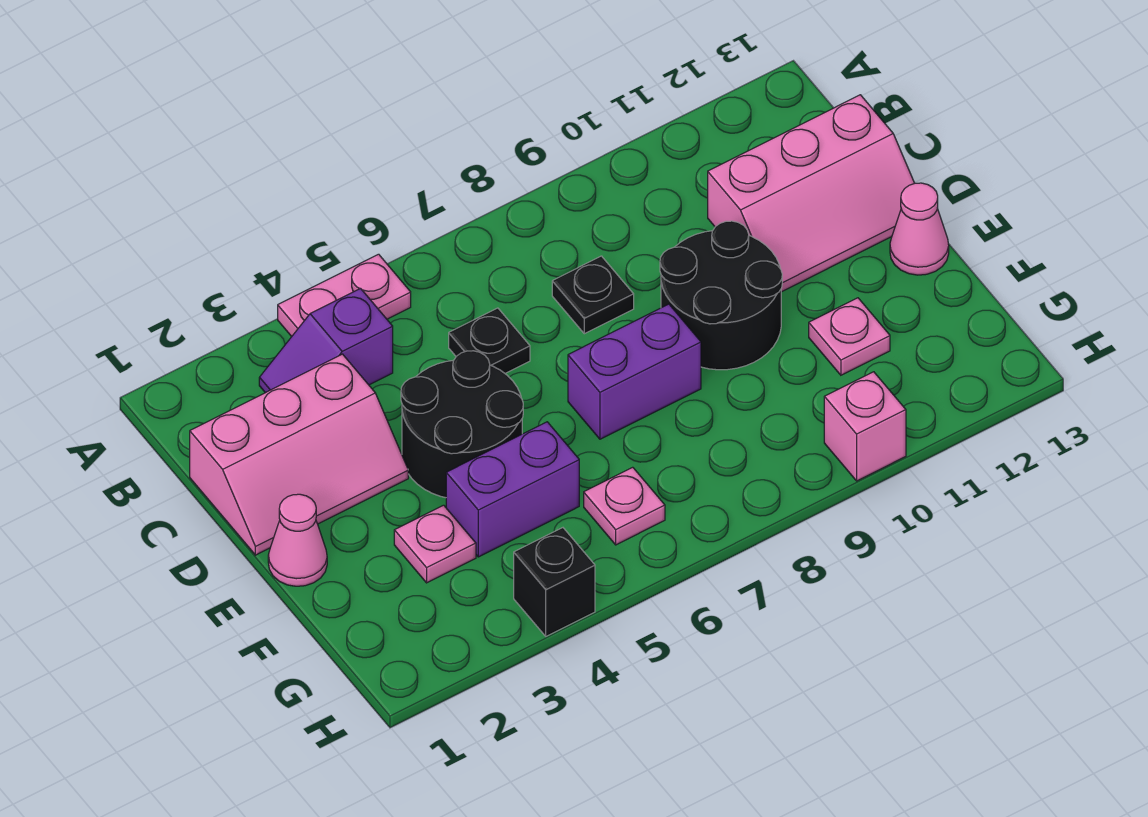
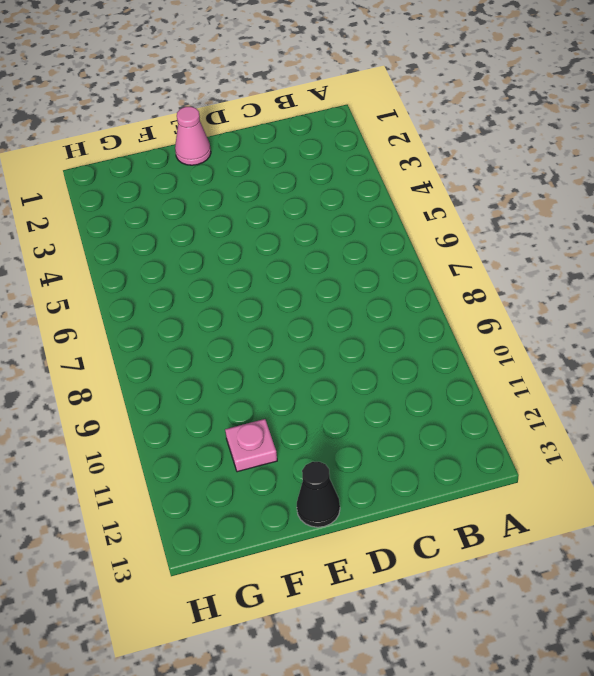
black 1x1 cone [297,462,340,527] -> pink 1x1 cone [890,183,949,275]
none -> pink 1x2 plate [278,254,411,337]
none -> purple 1x2 slope [259,289,393,393]
none -> pink 2x3 slope [190,354,408,555]

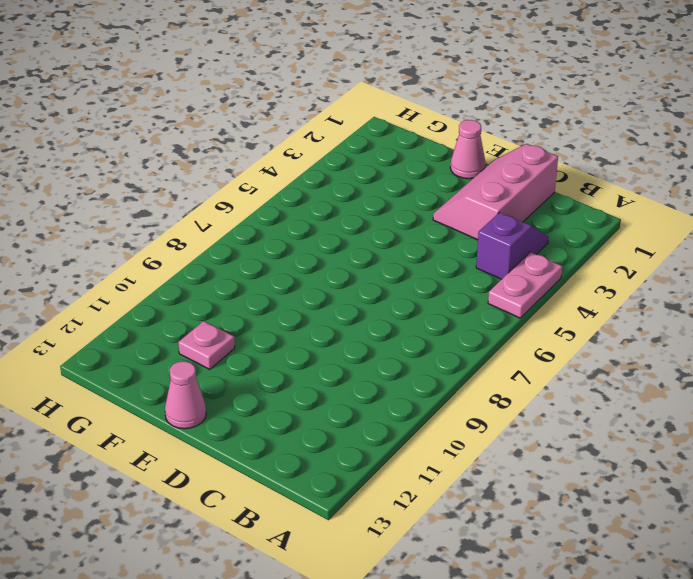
none -> black 1x1 plate [449,308,530,373]
none -> black 1x1 plate [552,256,634,334]
none -> pink 2x3 slope [708,95,915,292]

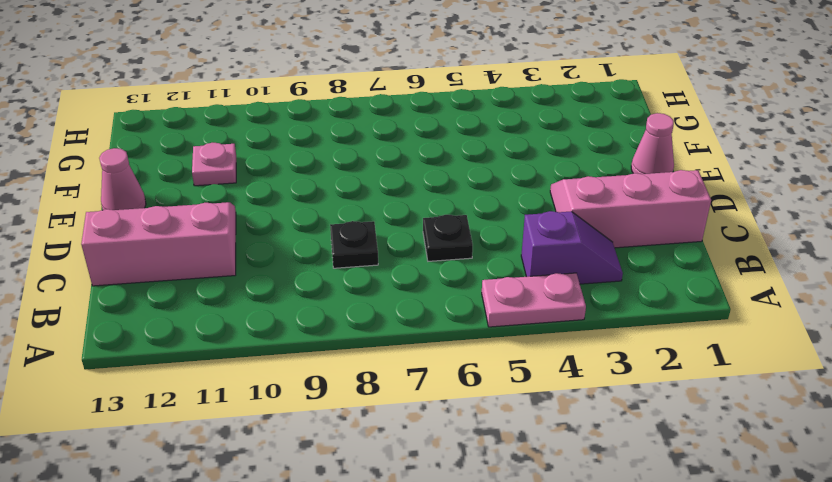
none -> black 2x2 round brick [401,351,523,498]
none -> black 2x2 round brick [660,221,782,370]
none -> purple 1x2 brick [568,304,701,439]

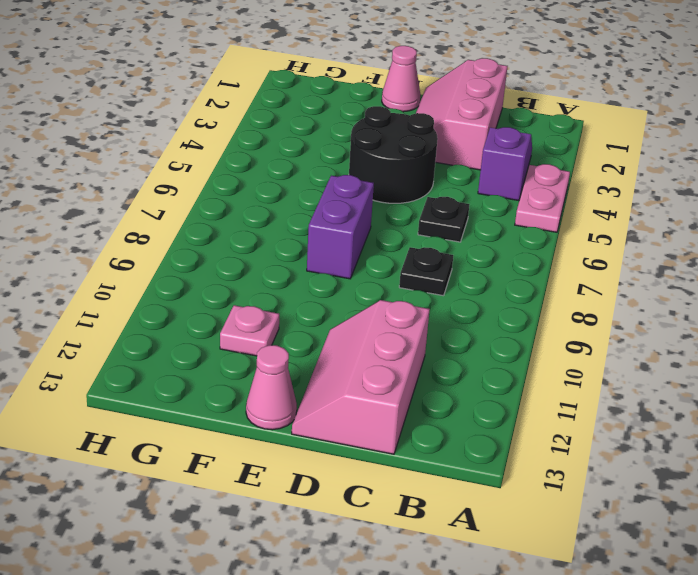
none -> black 2x2 round brick [660,221,782,370]
none -> pink 1x1 plate [394,505,476,583]
none -> purple 1x2 brick [446,422,579,557]

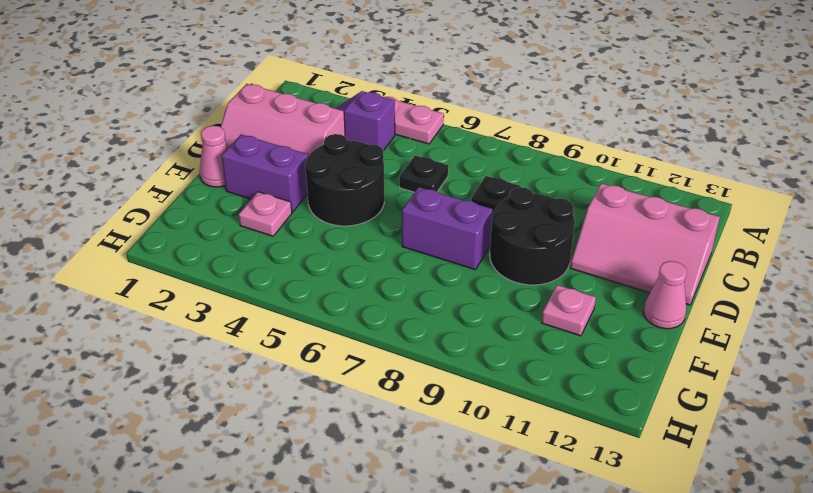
purple 1x2 brick [222,134,308,212] -> purple 1x2 brick moved to [446,422,579,557]
none -> pink 1x1 plate [584,467,665,545]
none -> black 1x1 brick [514,528,595,636]
none -> pink 1x1 brick [824,372,906,481]

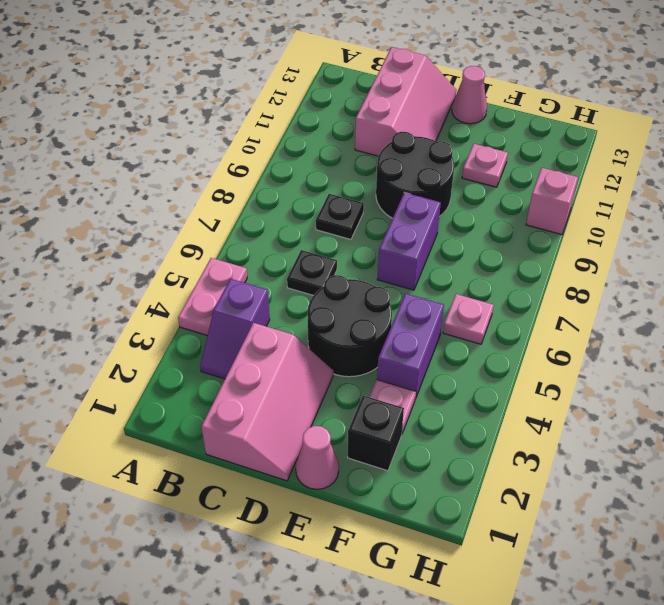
black 1x1 brick [348,395,404,471] -> black 1x1 brick moved to [514,528,595,636]

